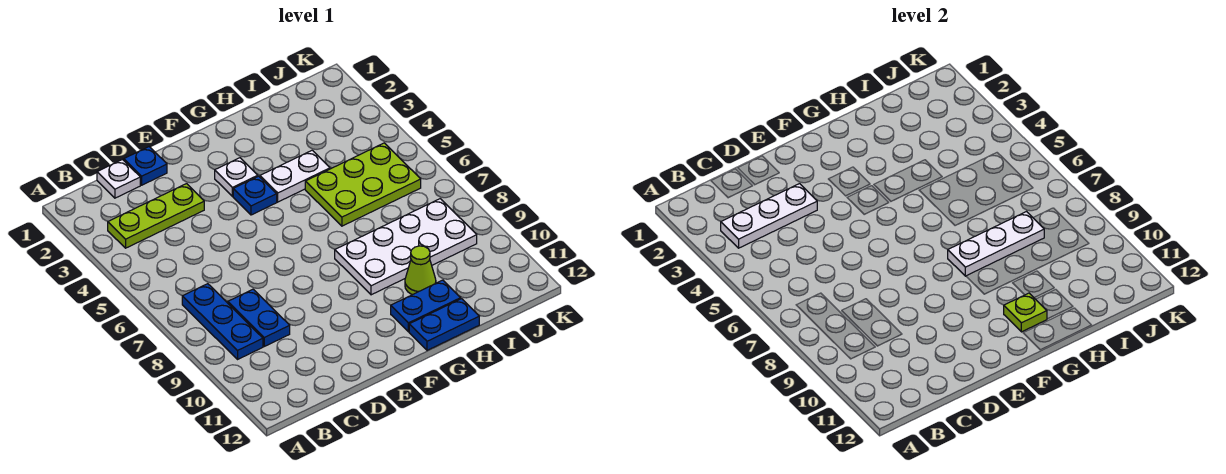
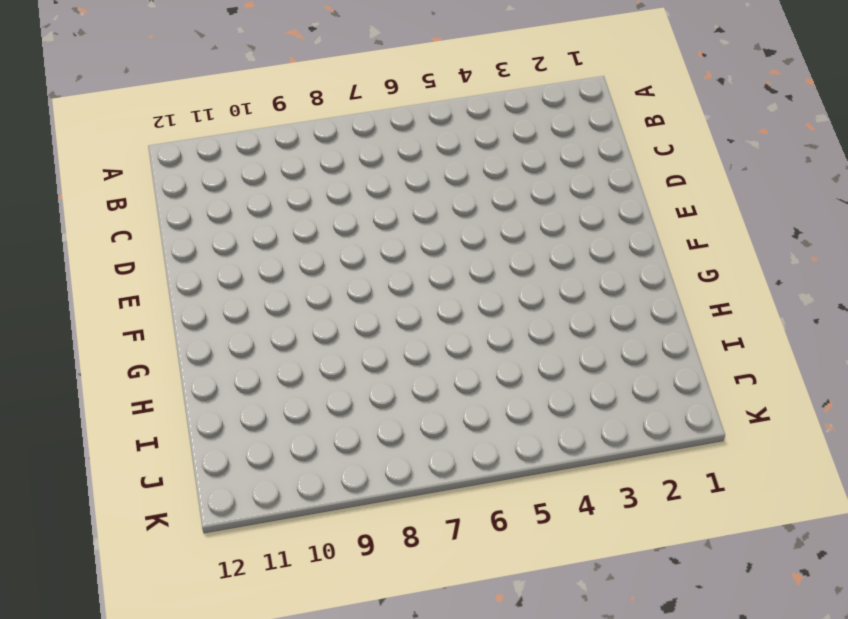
none -> lime 1x3 plate [108,184,204,248]
none -> blue 1x3 plate [182,284,263,359]
none -> white 1x1 plate [97,160,140,198]

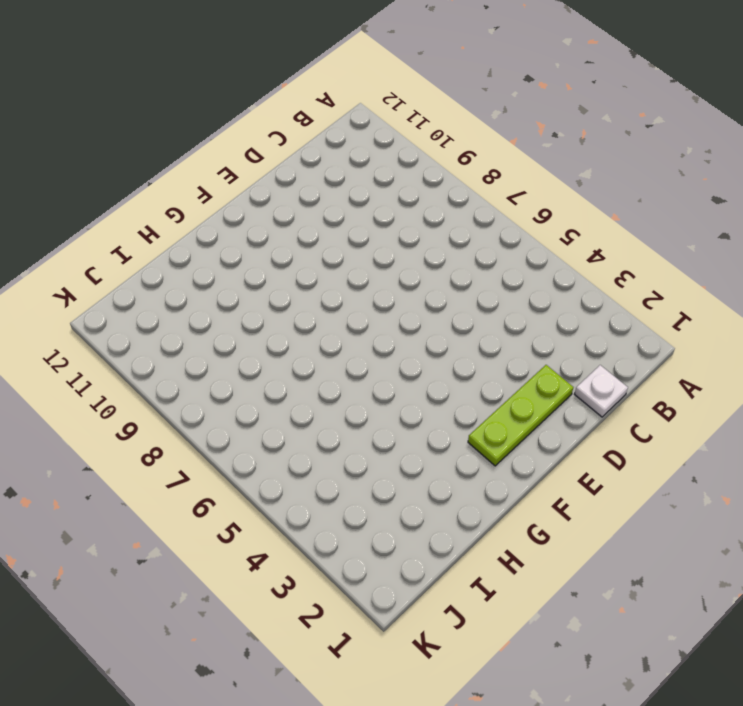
lime 1x3 plate [468,365,573,466] -> lime 1x3 plate moved to [108,184,204,248]
none -> blue 1x3 plate [182,284,263,359]
none -> blue 1x2 plate [228,289,290,346]
none -> blue 1x1 plate [124,147,167,185]

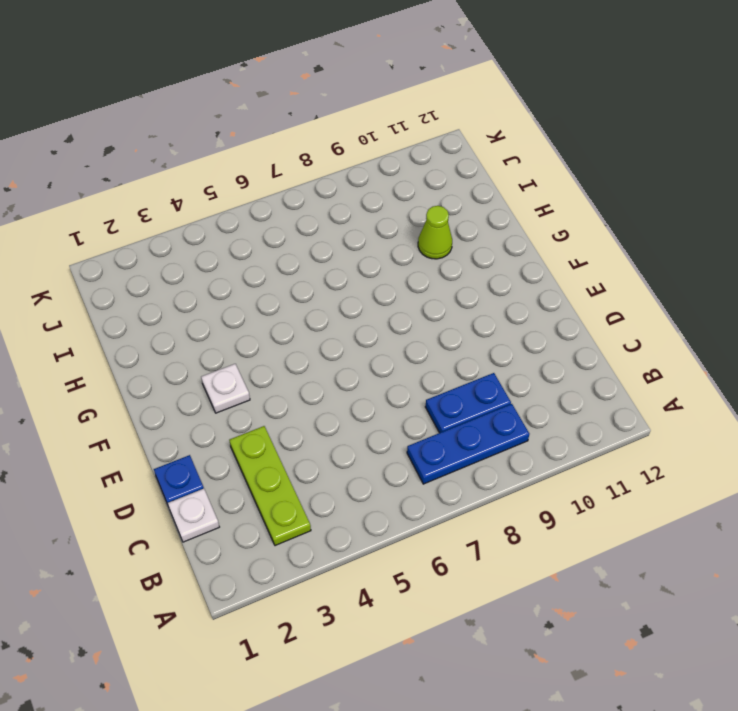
none -> blue 1x1 plate [233,176,277,215]
none -> white 1x2 plate [260,150,330,202]
none -> white 2x4 plate [335,199,477,295]

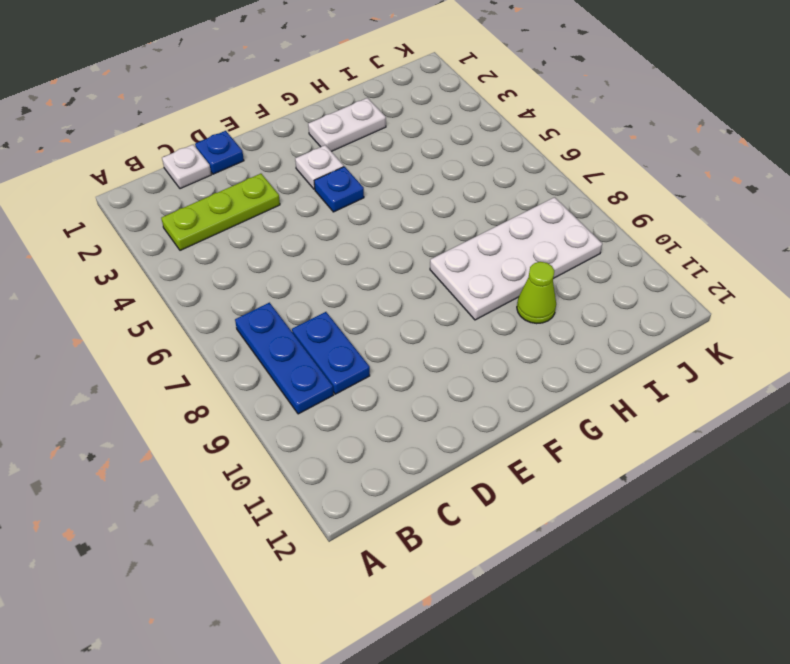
white 1x2 plate [308,98,386,151] -> white 1x2 plate moved to [260,150,330,202]
none -> blue 1x2 plate [391,280,461,332]
none -> blue 1x2 plate [409,299,479,350]
none -> lime 2x3 plate [305,143,421,226]

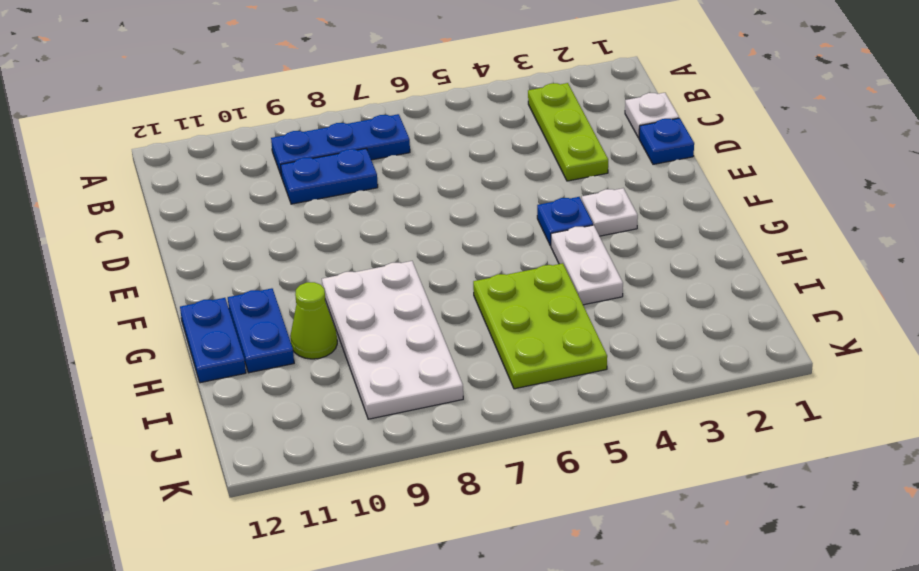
none -> white 1x3 plate [721,184,817,248]
none -> white 1x3 plate [948,212,1044,276]
none -> lime 1x1 plate [1004,293,1047,332]

